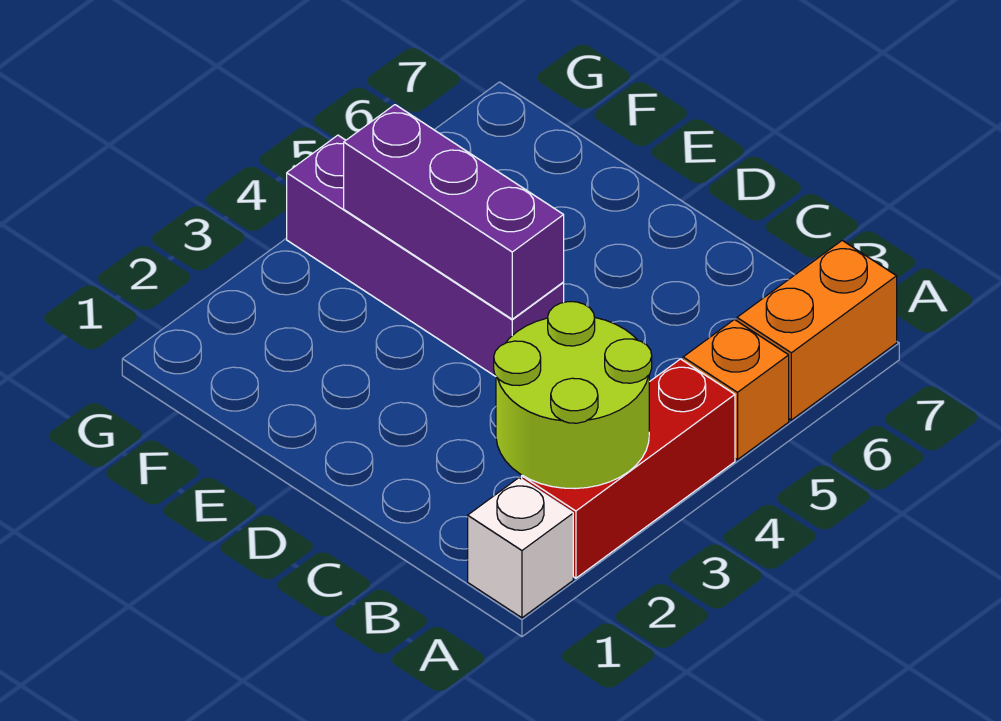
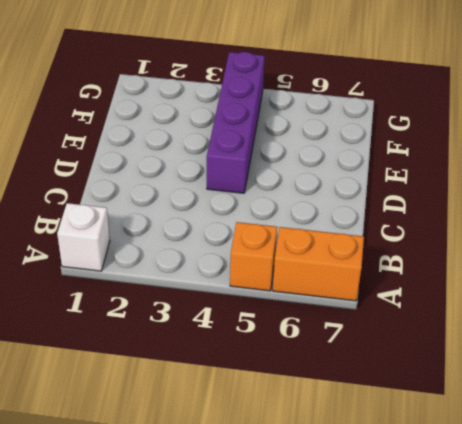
none -> red 1x3 brick [522,359,735,578]
none -> lime 2x2 round brick [494,302,652,489]

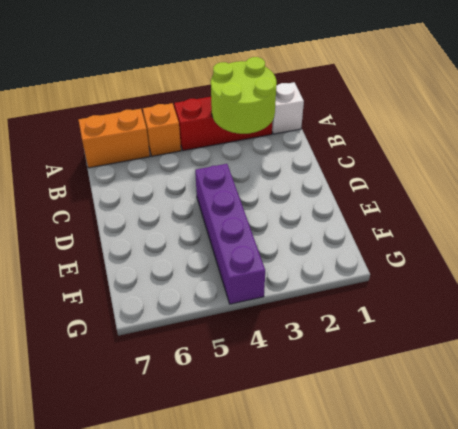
none -> purple 1x3 brick [344,105,564,319]

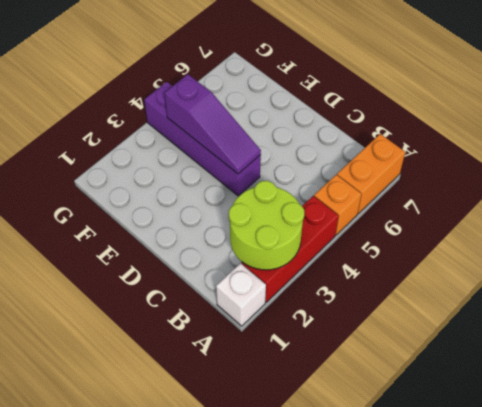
purple 1x3 slope [164,74,261,174] -> purple 1x3 brick [344,105,564,319]

